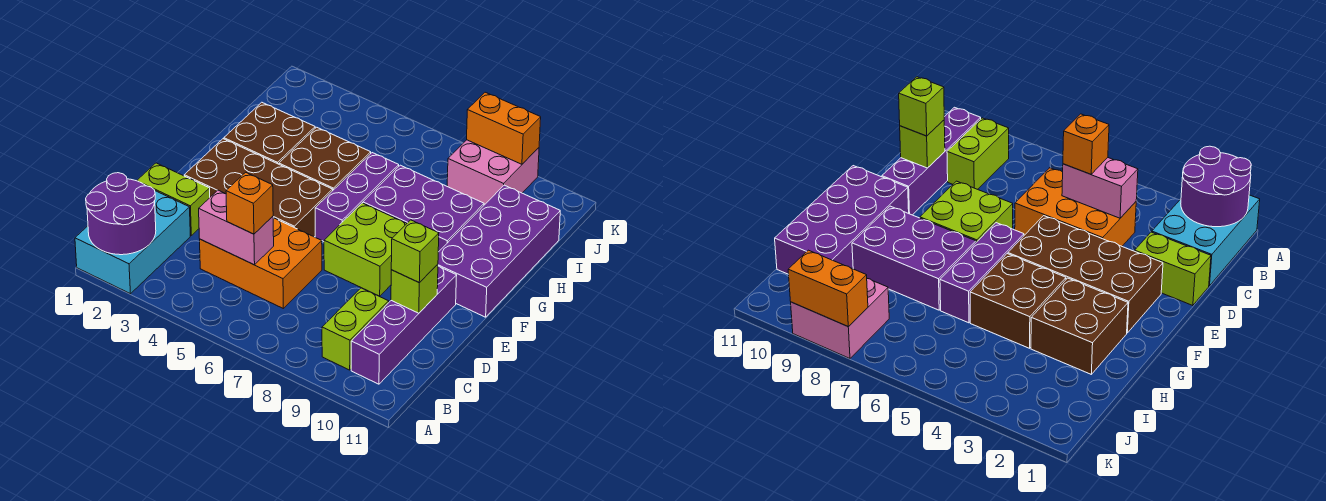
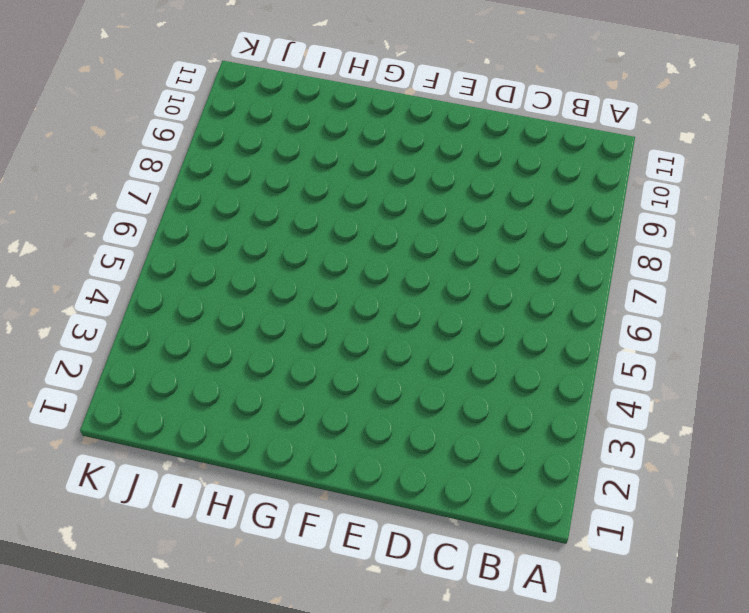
none -> cyan 2x3 brick [75,191,190,294]
none -> lime 1x2 brick [322,288,389,370]
none -> purple 1x4 brick [351,266,457,384]

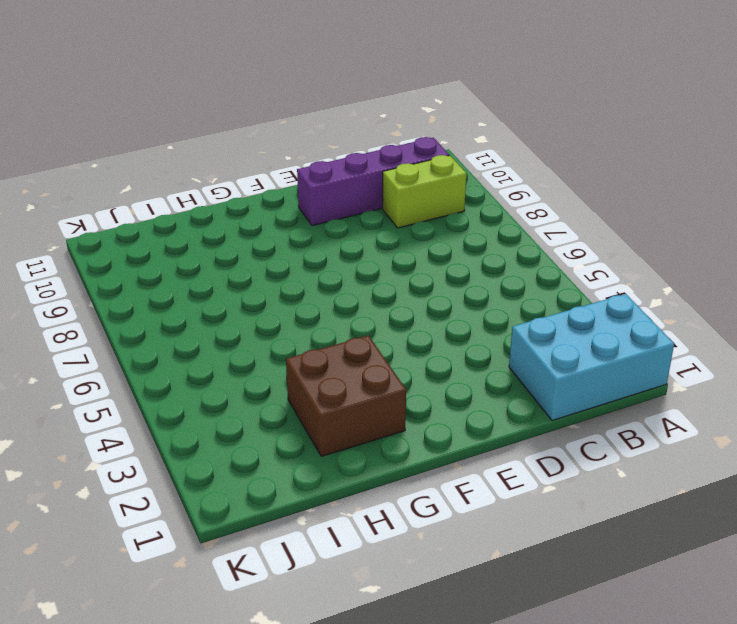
none -> orange 2x3 brick [200,218,322,308]
none -> lime 1x2 brick [137,163,210,235]
none -> brown 2x4 brick [184,139,333,237]

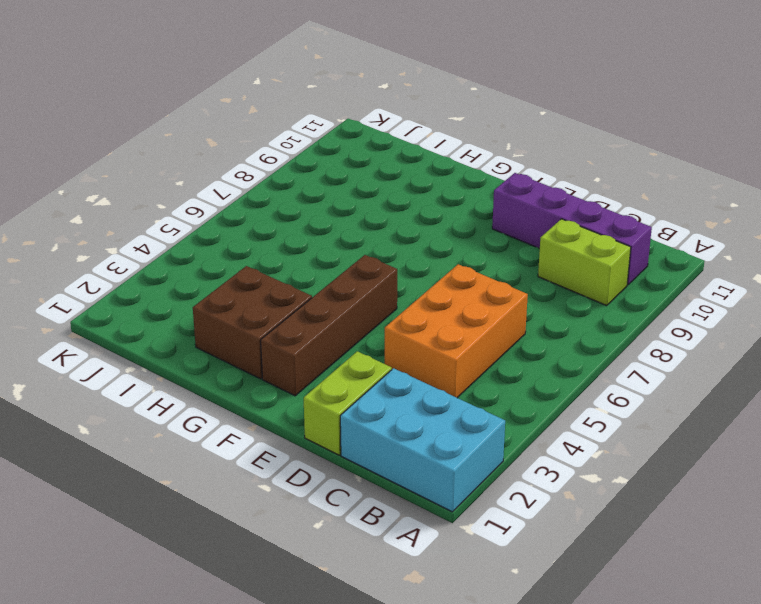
brown 1x4 brick [261,255,397,396] -> brown 2x4 brick [184,139,333,237]
none -> lime 2x2 brick [324,203,407,296]
none -> purple 1x3 brick [315,153,399,241]
none -> purple 2x4 brick [438,185,560,317]

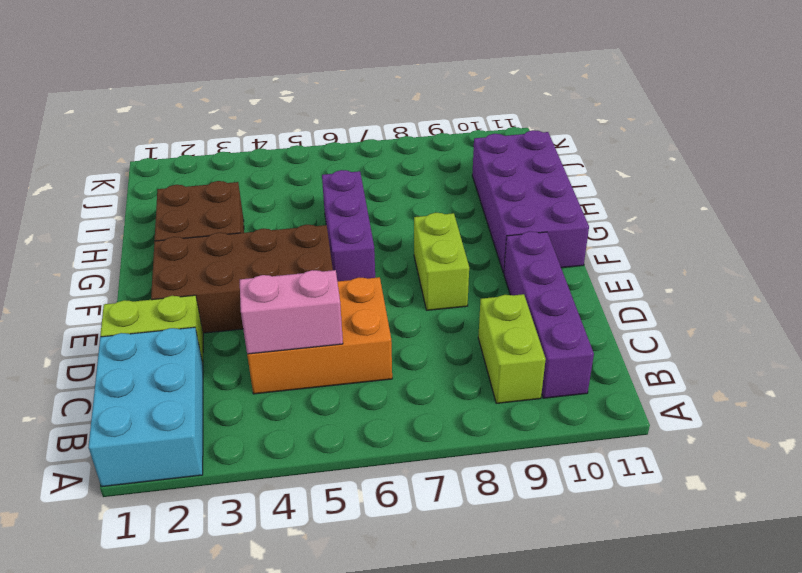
lime 1x2 brick [414,213,469,310] -> lime 2x2 brick [324,203,407,296]
none -> brown 2x2 brick [279,127,371,190]
none -> purple 2x3 brick [363,165,484,252]
none -> pink 2x2 brick [447,140,539,205]

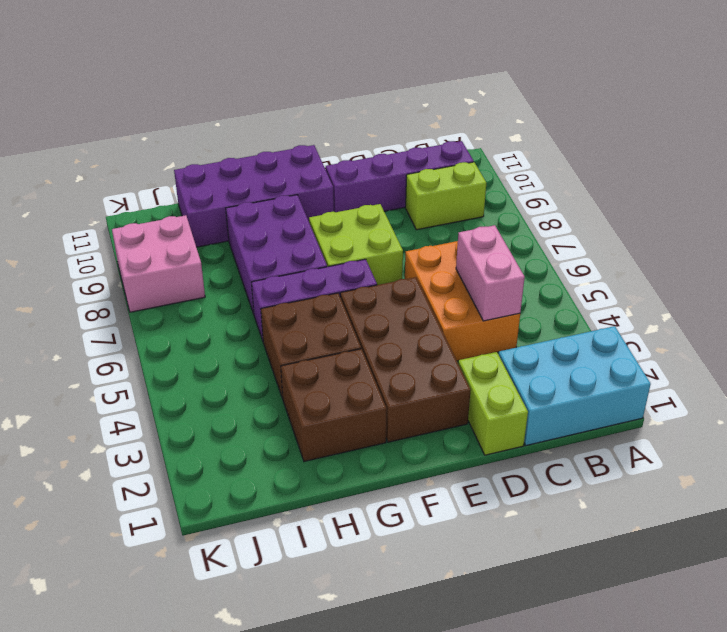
none -> purple 2x2 round brick [86,173,156,255]
none -> lime 1x1 brick [391,264,438,313]
none -> orange 1x2 brick [467,92,541,164]

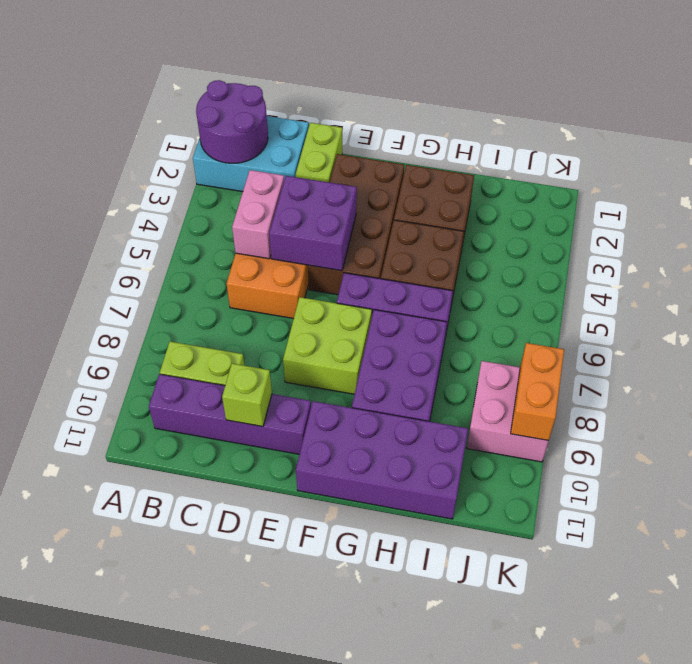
purple 2x2 brick [269,176,357,271] -> none
none -> orange 1x1 brick [226,172,273,234]
none -> lime 1x1 brick [391,220,439,283]

